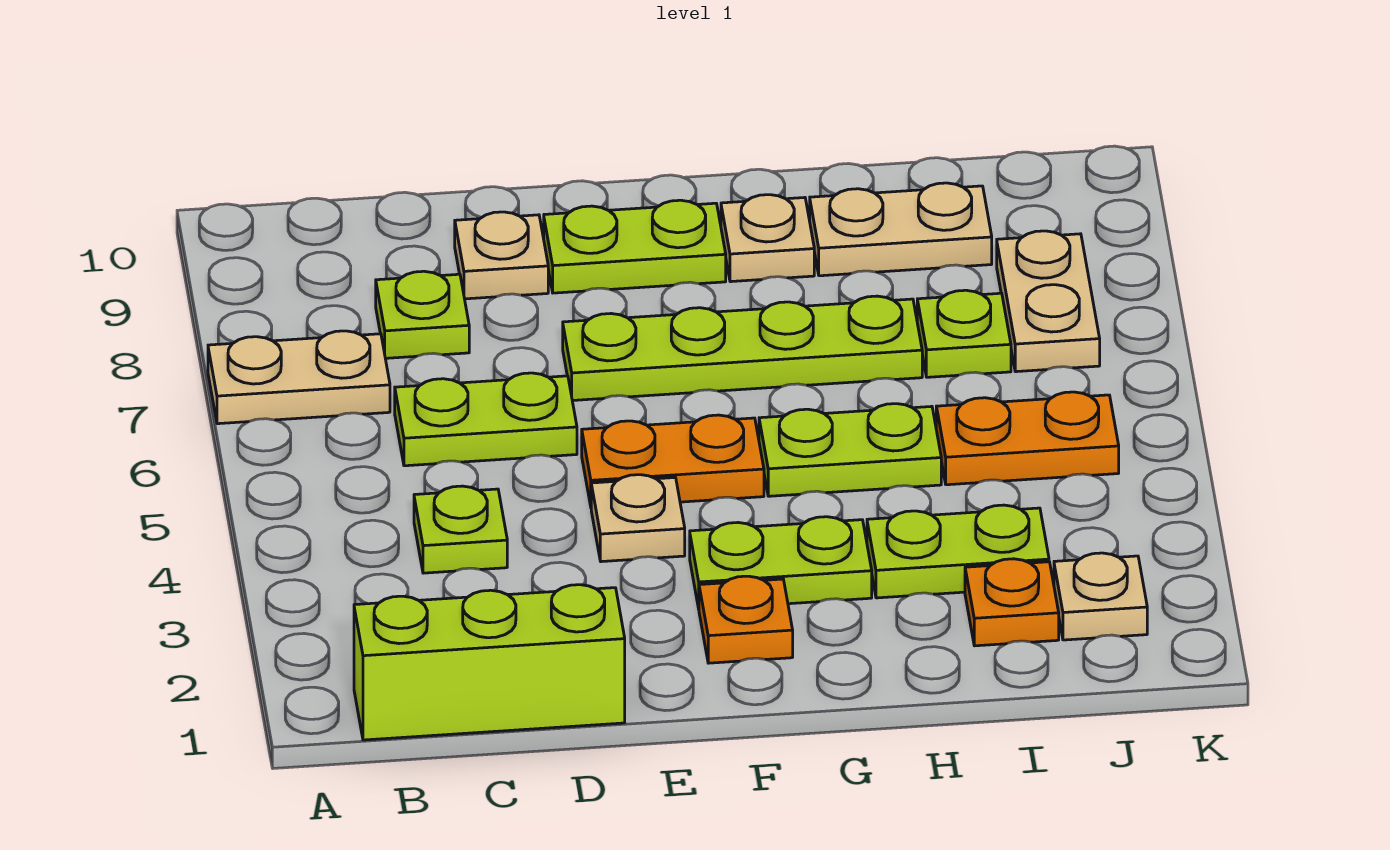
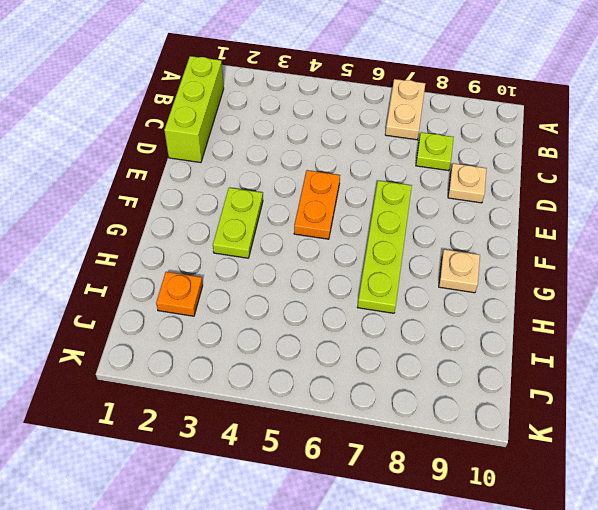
none -> lime 1x1 plate [414,486,507,573]
none -> lime 1x2 plate [395,373,577,466]
none -> tan 1x1 plate [591,475,685,562]

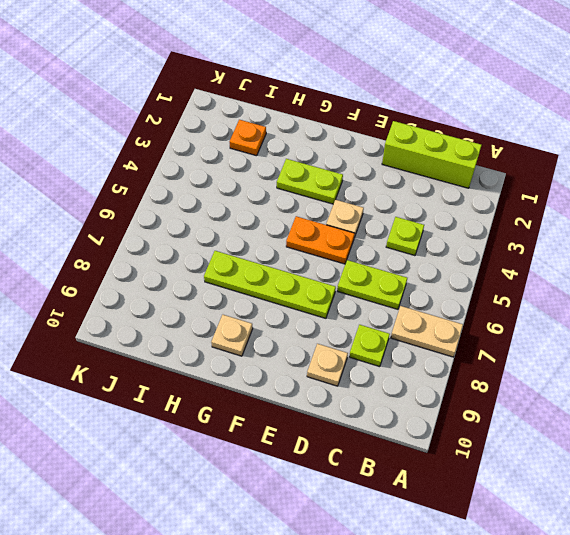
none -> lime 1x2 plate [544,200,726,293]
none -> orange 1x1 plate [699,576,793,663]
none -> lime 1x2 plate [759,404,941,496]

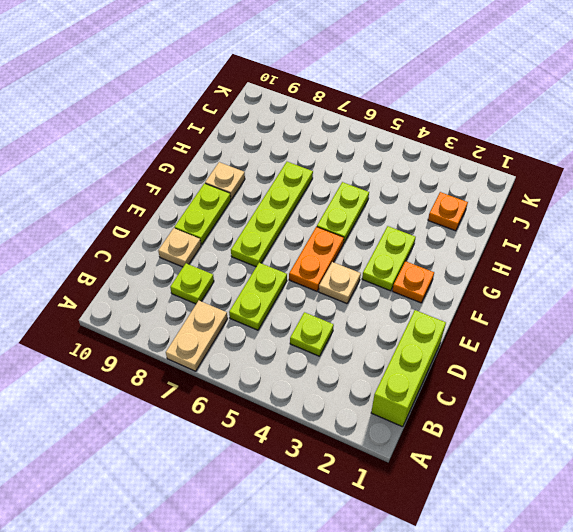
none -> lime 1x2 plate [867,505,1049,598]
none -> tan 1x2 plate [810,183,992,276]
none -> orange 1x2 plate [936,392,1119,485]

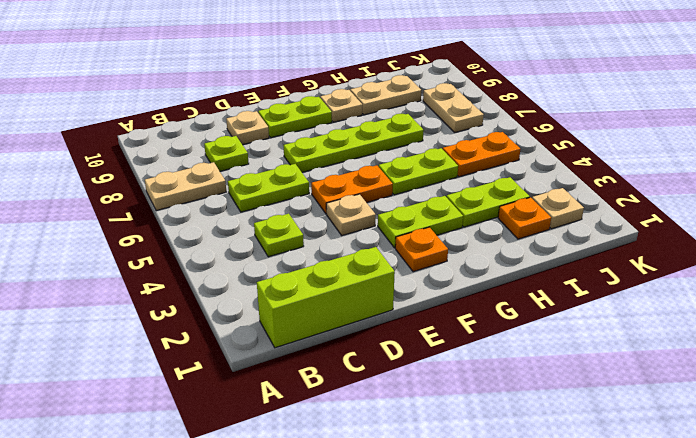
none -> lime 1x1 plate [917,290,1011,377]

